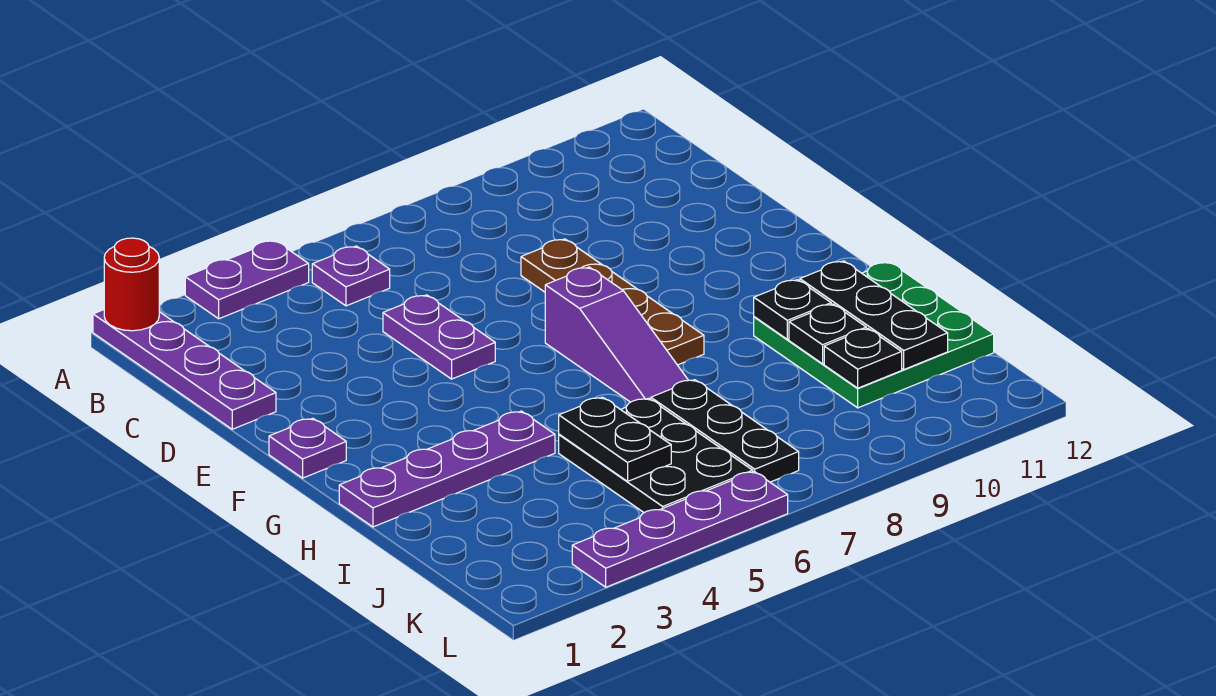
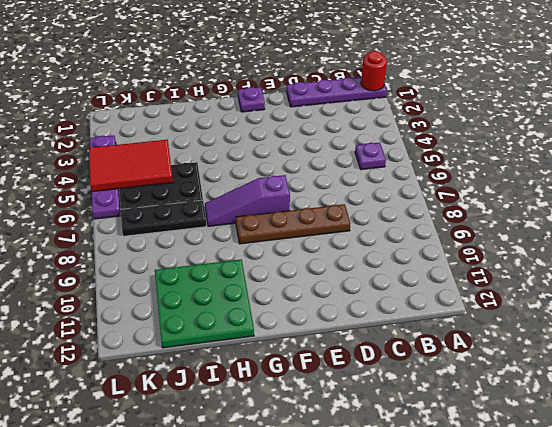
red 2x3 tile [89,140,173,192] -> black 1x2 plate [559,397,671,481]
none -> purple 1x2 plate [185,240,309,319]
none -> purple 1x2 plate [383,295,495,379]
none -> purple 1x4 plate [339,411,555,527]

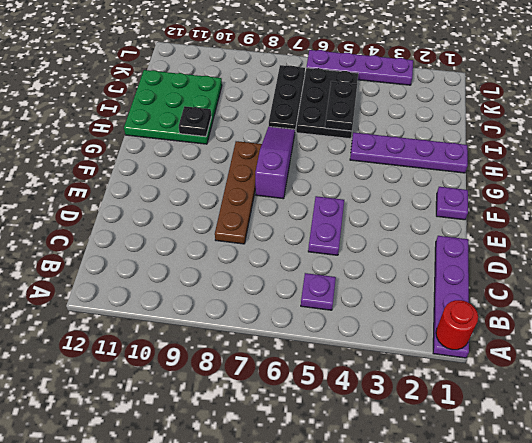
none -> purple 1x2 plate [185,240,309,319]
none -> black 1x3 plate [800,261,948,369]
none -> black 1x1 plate [789,304,866,364]

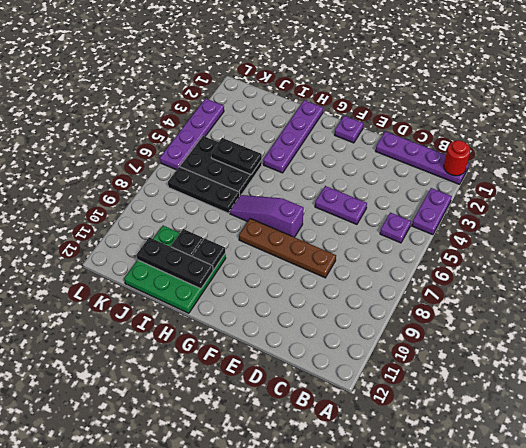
none -> black 1x1 plate [824,329,902,388]

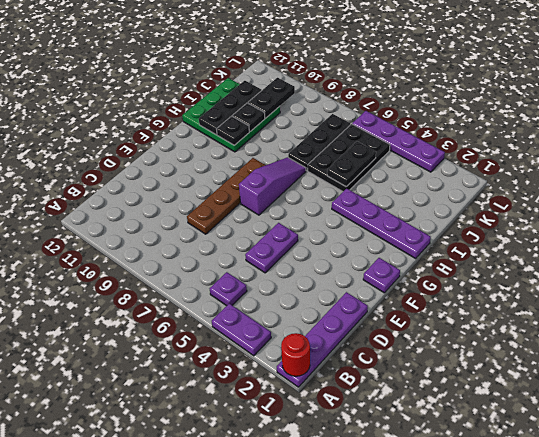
black 1x2 plate [248,78,295,118] -> black 1x1 plate [824,329,902,388]

